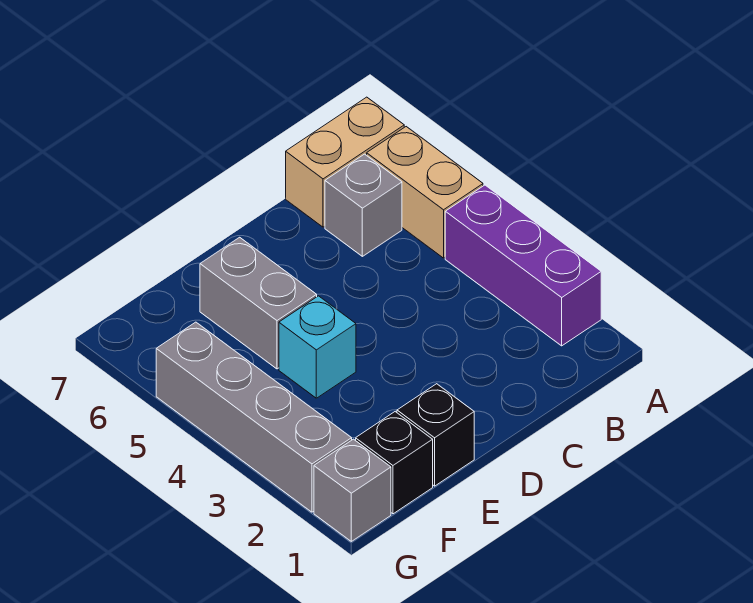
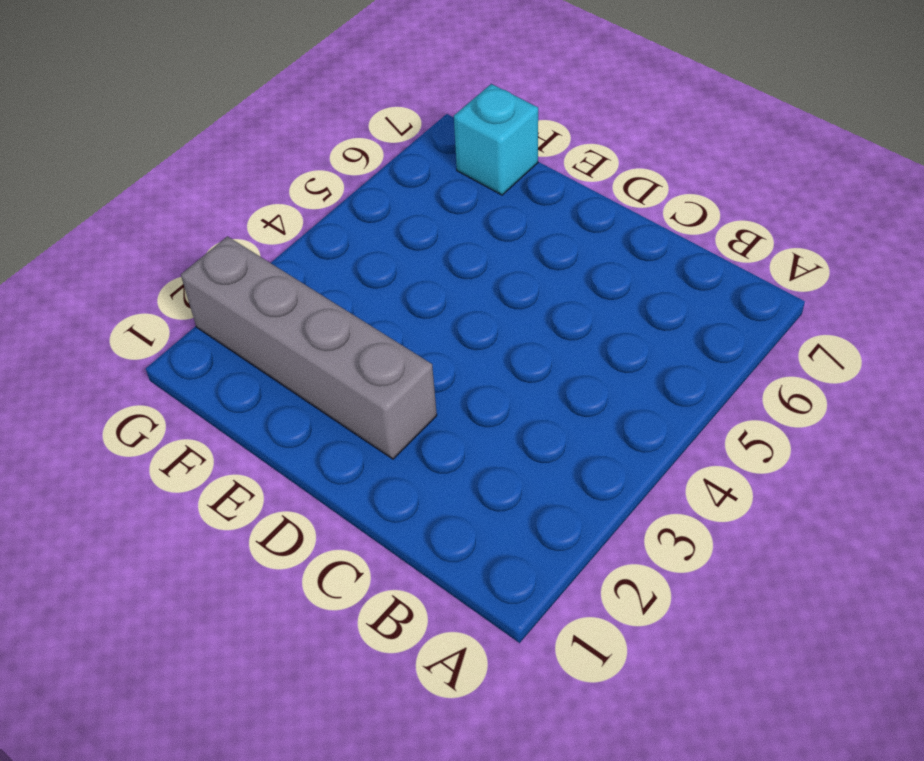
grey 1x4 brick [181,236,437,459] -> grey 1x4 brick turned to [156,322,352,512]
cyan 1x1 brick [454,84,538,195] -> cyan 1x1 brick moved to [279,296,356,398]
none -> purple 1x3 brick [445,185,601,346]
none -> tan 1x2 brick [367,127,483,258]

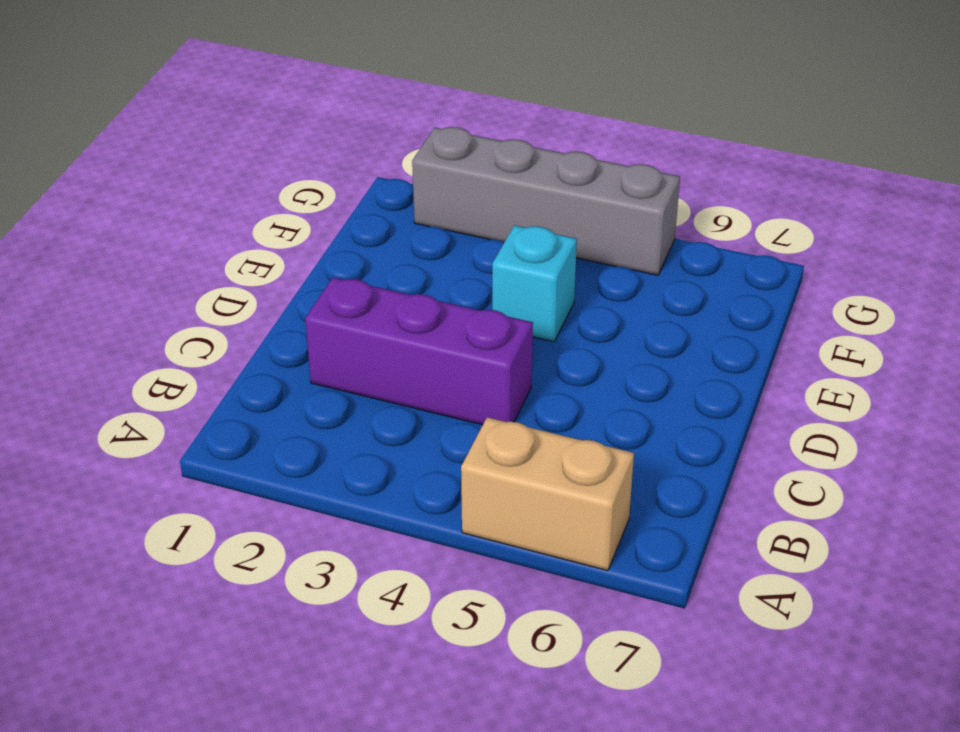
purple 1x3 brick [305,277,533,425] -> purple 1x3 brick moved to [445,185,601,346]
none -> tan 1x2 brick [286,97,404,227]
none -> grey 1x1 brick [325,154,402,256]

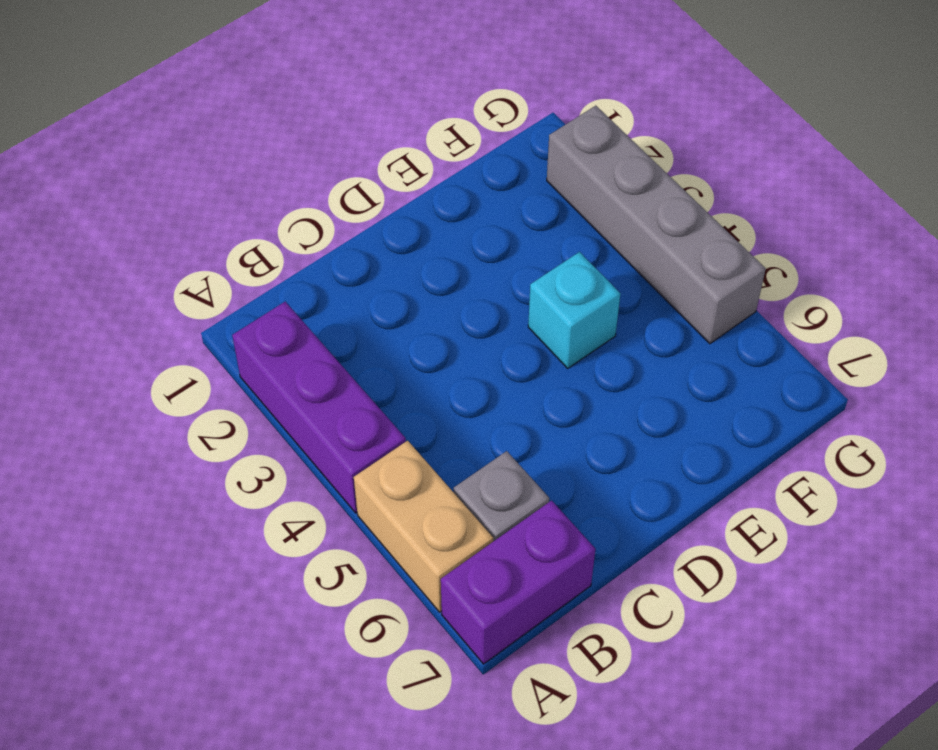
purple 1x2 brick [441,501,595,664] -> tan 1x2 brick [286,97,404,227]
none -> black 1x1 brick [397,384,474,486]
none -> grey 1x2 brick [200,237,317,369]

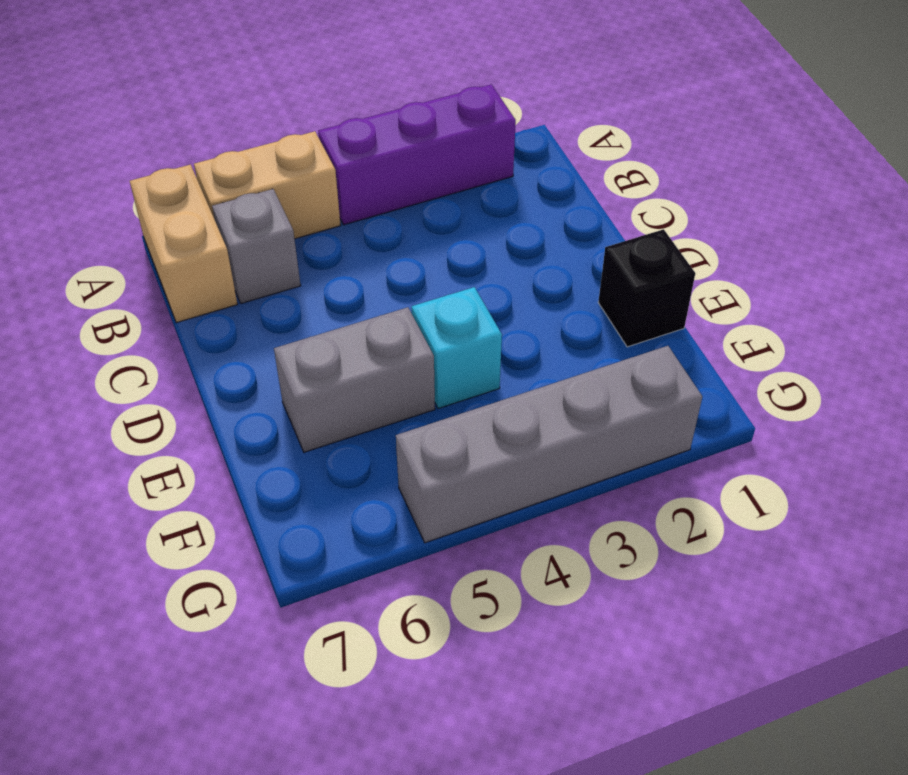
none -> black 1x1 brick [356,412,433,514]
none -> grey 1x1 brick [314,439,391,541]

